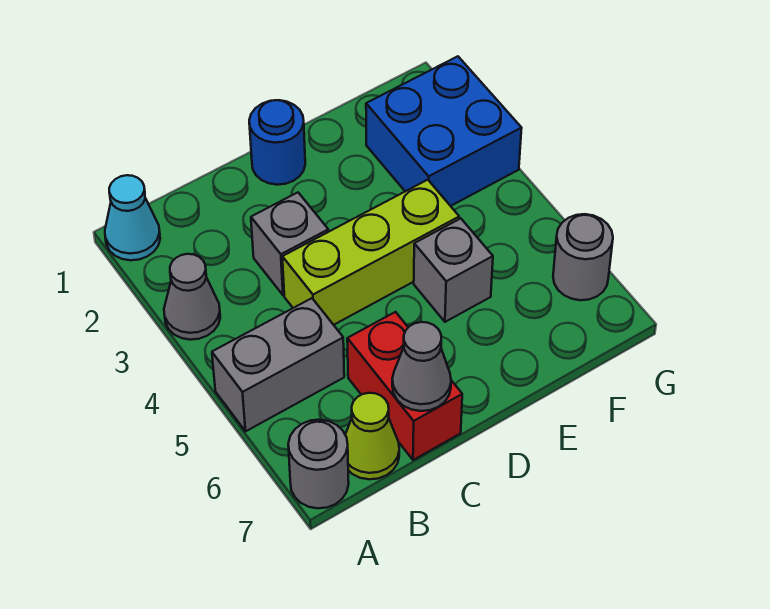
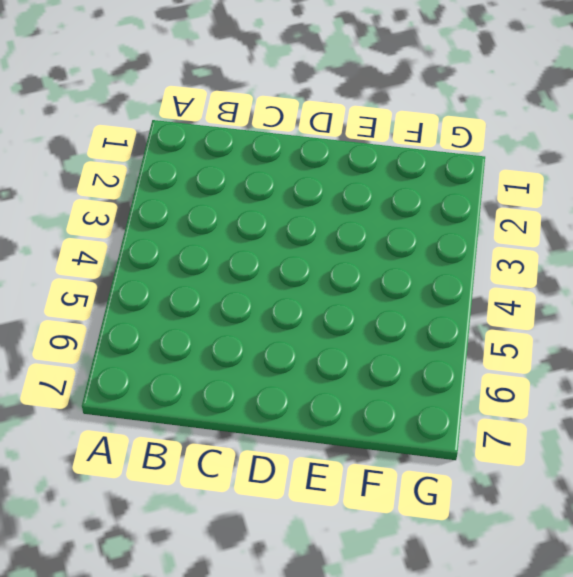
none -> cyan 1x1 cone [105,175,160,260]
none -> grey 1x1 cone [164,254,220,340]
none -> grey 1x2 brick [212,298,344,431]

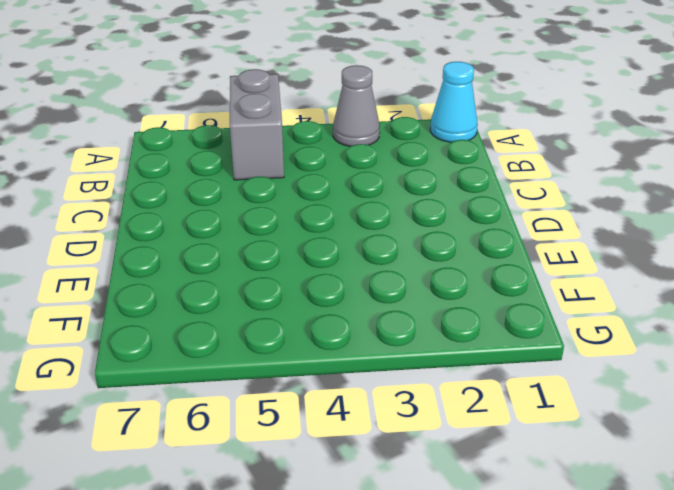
none -> grey 1x1 round brick [288,420,349,508]
none -> lime 1x1 cone [345,393,399,479]
none -> grey 1x1 brick [251,193,328,295]

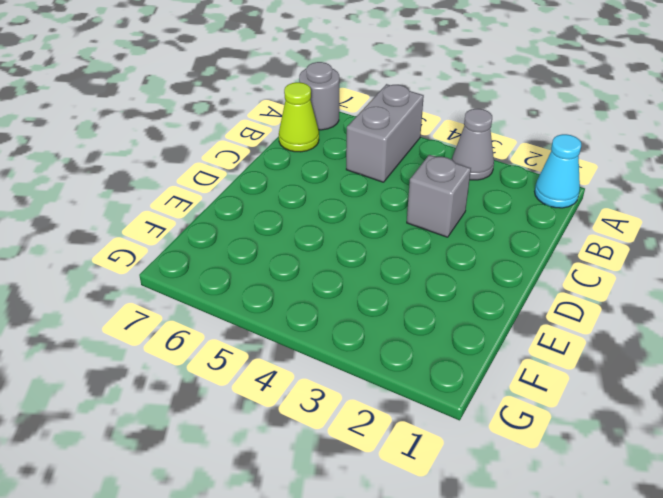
none -> lime 1x3 brick [282,180,459,325]
none -> red 1x2 brick [347,312,462,460]
none -> blue 1x1 round brick [249,100,305,185]

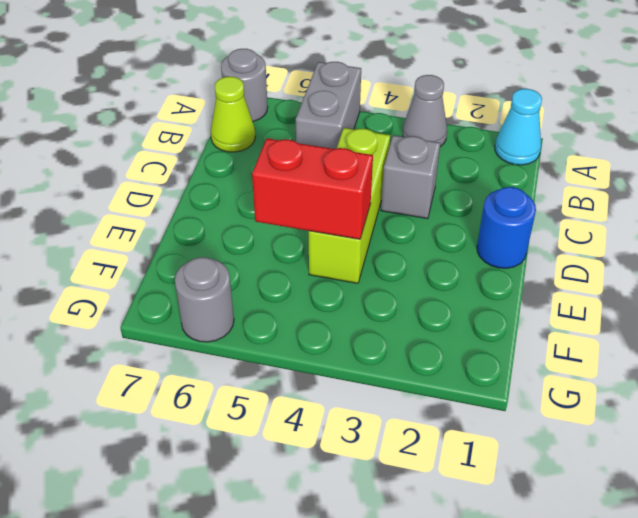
red 1x2 brick [252,139,373,239] -> red 1x2 brick moved to [347,312,462,460]
none -> grey 1x1 brick [414,219,493,322]
none -> blue 2x2 brick [366,56,522,206]
none -> grey 1x1 cone [392,322,451,411]

